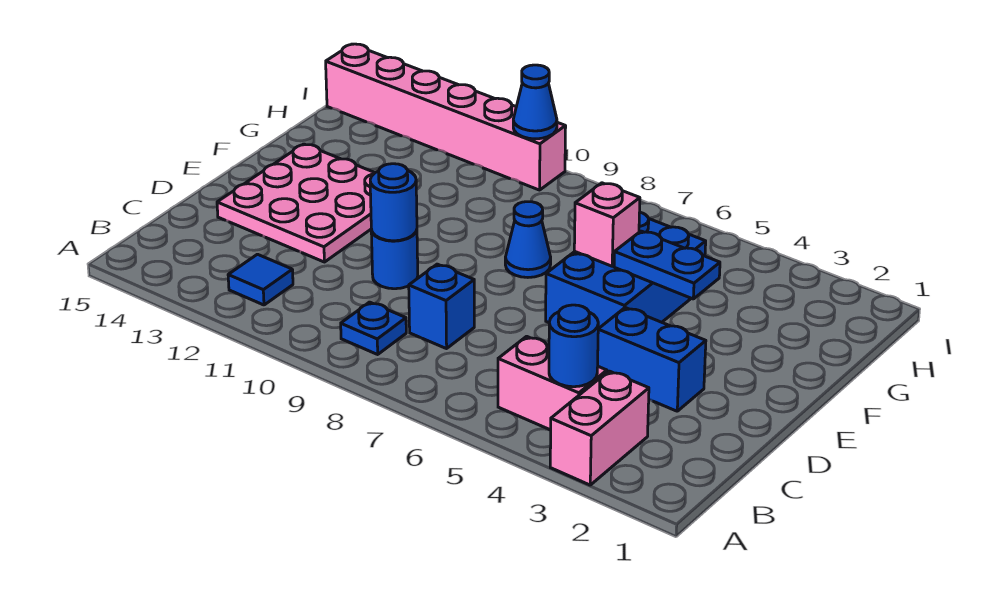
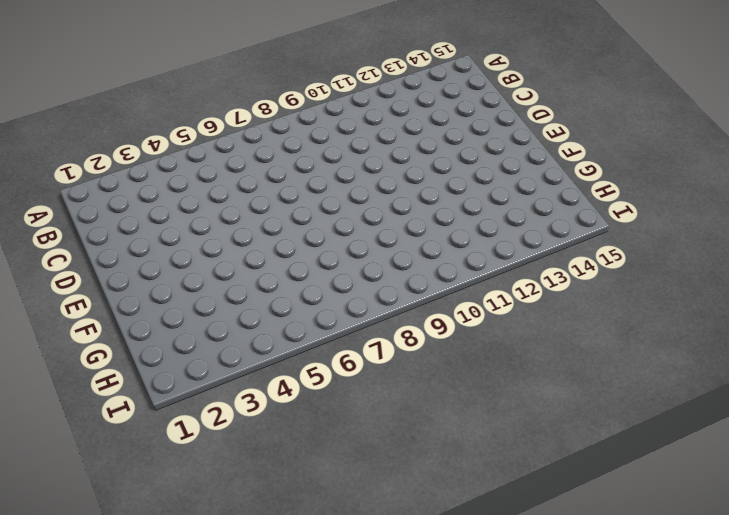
none -> pink 1x2 brick [550,371,649,485]
none -> pink 1x2 brick [498,336,607,430]
none -> blue 1x1 plate [341,302,406,354]

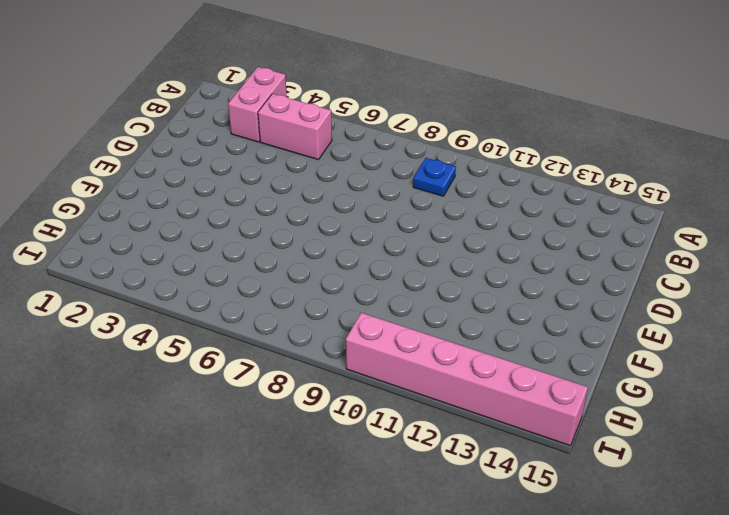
none -> blue 1x1 tile [228,254,293,305]
none -> blue 1x1 brick [409,264,474,349]
none -> blue 1x2 brick [598,308,706,411]

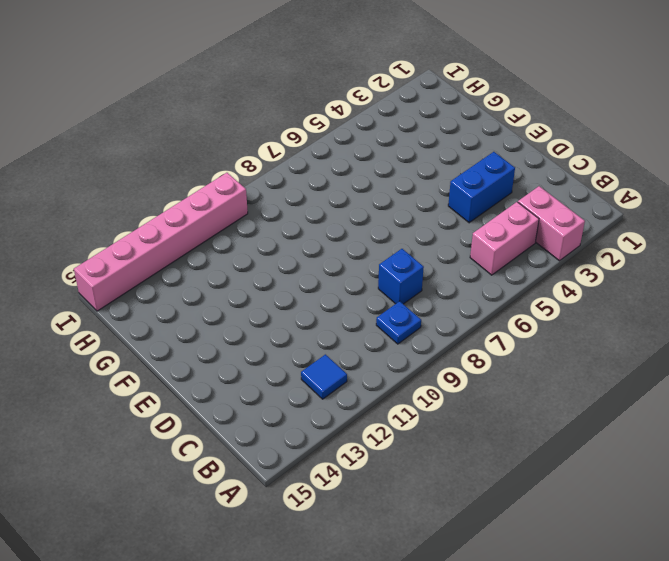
none -> blue 1x1 round brick [371,230,418,289]
none -> pink 3x3 plate [217,144,375,262]
none -> blue 2x3 brick [546,212,706,329]

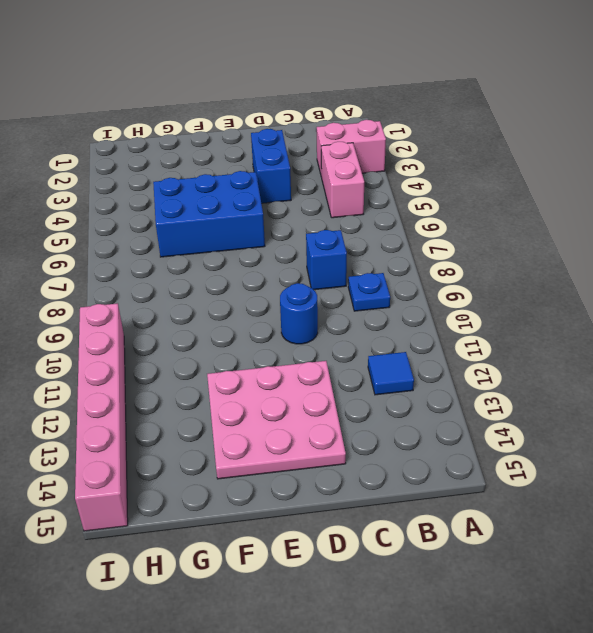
none -> blue 1x1 cone [505,202,551,277]
none -> blue 1x1 round brick [549,305,598,387]
none -> blue 1x1 round brick [370,164,417,241]

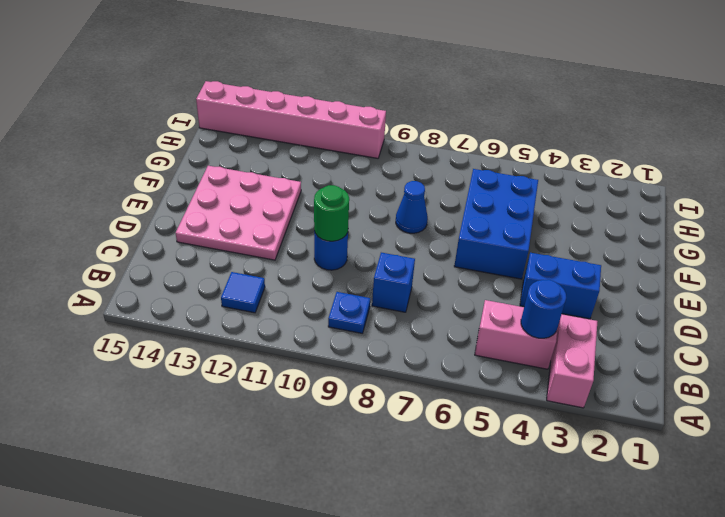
green 1x1 round brick [314,185,349,241] -> blue 1x1 round brick [370,164,417,241]
none -> blue 1x2 plate [614,231,720,299]
none -> pink 1x1 brick [574,183,640,266]
none -> blue 1x1 cone [513,65,557,139]

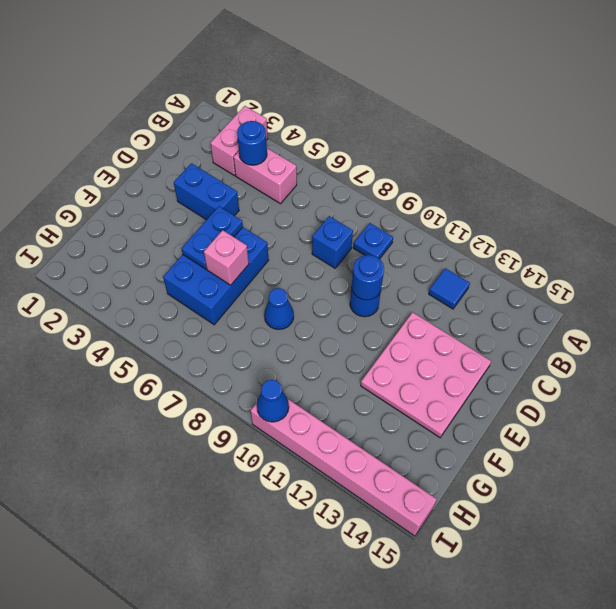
blue 1x2 plate [181,206,243,269] -> blue 1x2 plate turned to [614,231,720,299]

